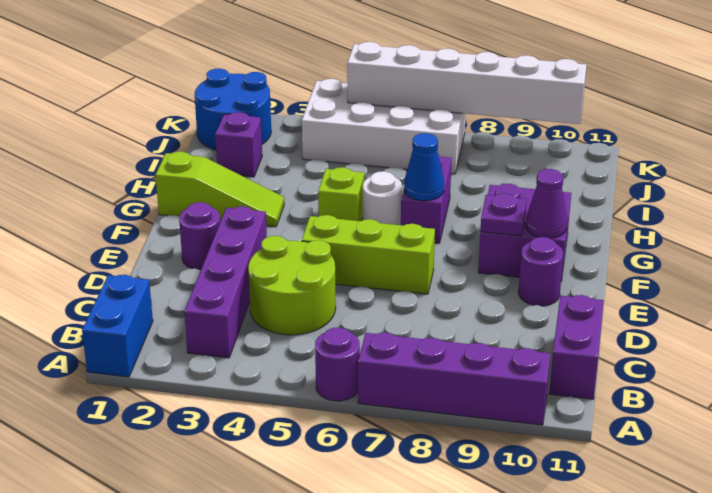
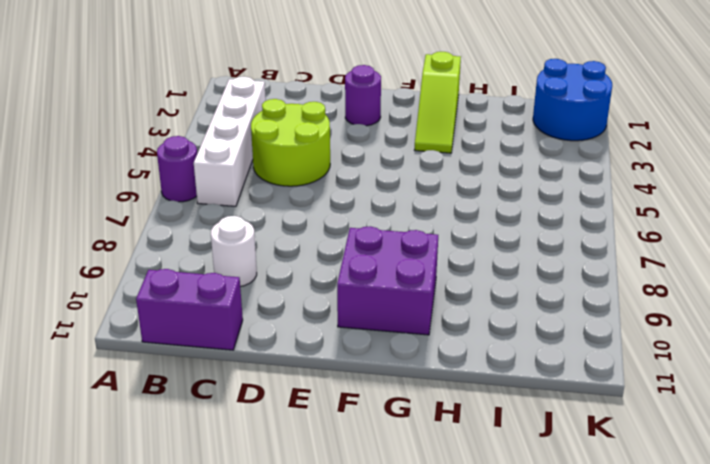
white 1x4 brick [194,77,266,206] -> purple 1x4 brick [184,206,267,358]
white 1x1 round brick [211,216,257,287] -> white 1x1 round brick moved to [363,171,402,225]
none -> blue 1x2 brick [82,275,153,377]
none -> purple 1x4 brick [358,333,550,425]
none -> lime 1x3 brick [302,215,435,294]

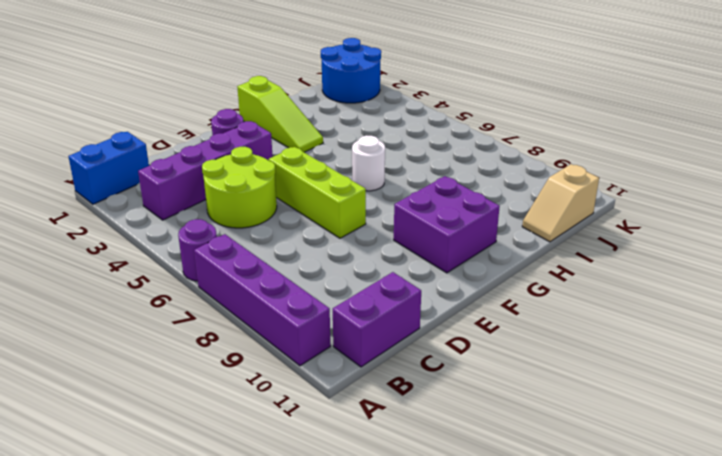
tan 1x2 slope [522,164,599,242] -> none
none -> purple 1x1 round brick [519,237,563,306]
none -> lime 1x1 brick [318,167,364,221]
none -> purple 1x2 brick [401,155,452,243]

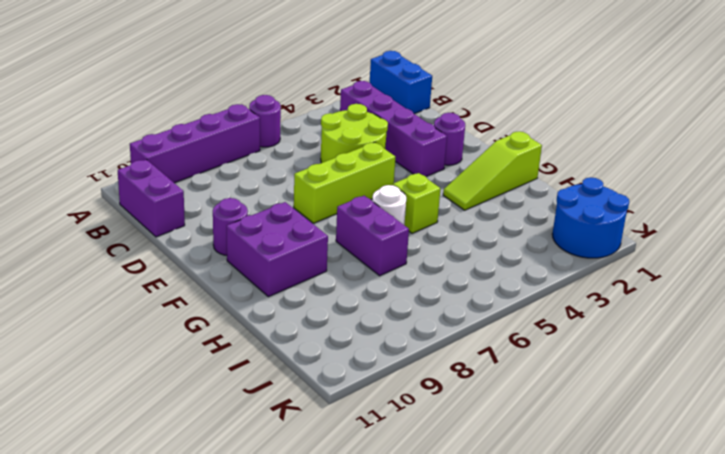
none -> purple 1x1 brick [215,112,262,177]
none -> white 2x4 brick [302,79,466,174]
none -> purple 1x1 plate [480,193,526,236]

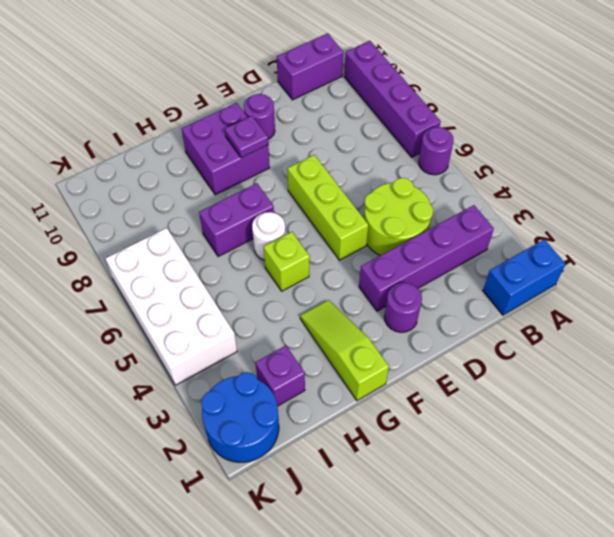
none -> purple 1x1 cone [526,169,567,238]
none -> blue 1x1 cone [404,133,444,201]
none -> white 1x6 brick [347,42,586,124]

